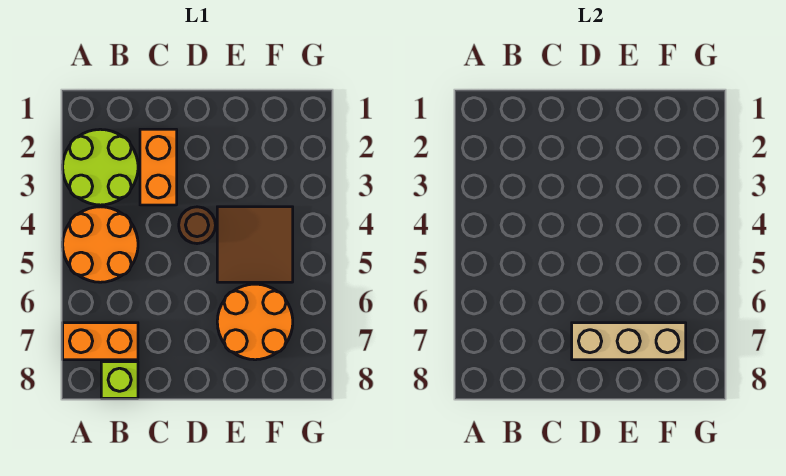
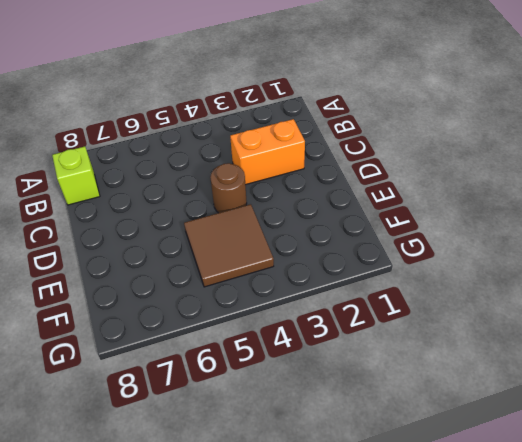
none -> lime 2x2 round brick [63,129,138,205]
none -> orange 2x2 round brick [63,207,138,282]

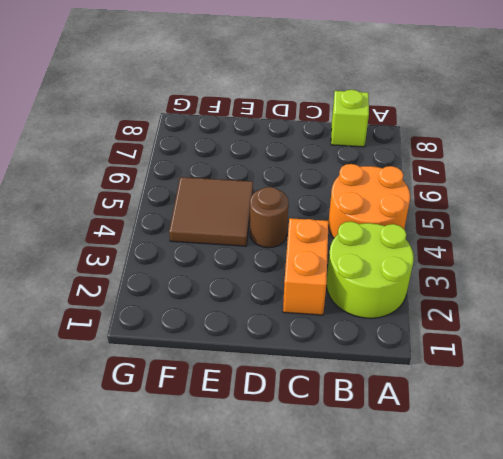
none -> orange 1x2 brick [63,323,138,360]
none -> orange 2x2 round brick [217,284,293,360]

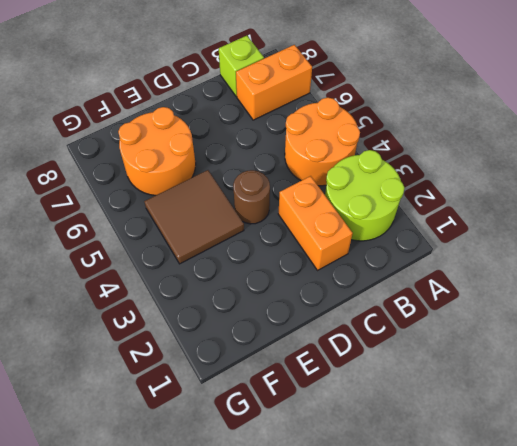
none -> tan 1x3 brick [572,323,686,360]

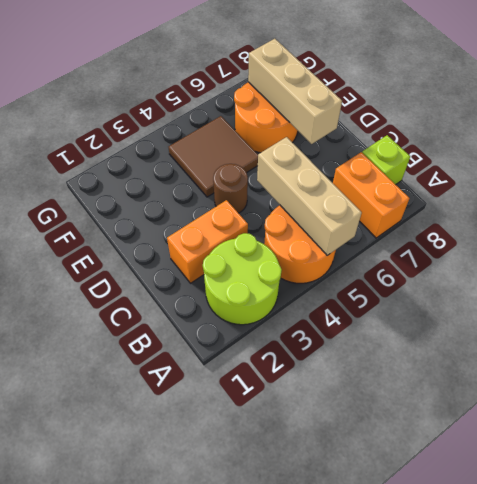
tan 1x3 brick [257,137,362,255] -> none

